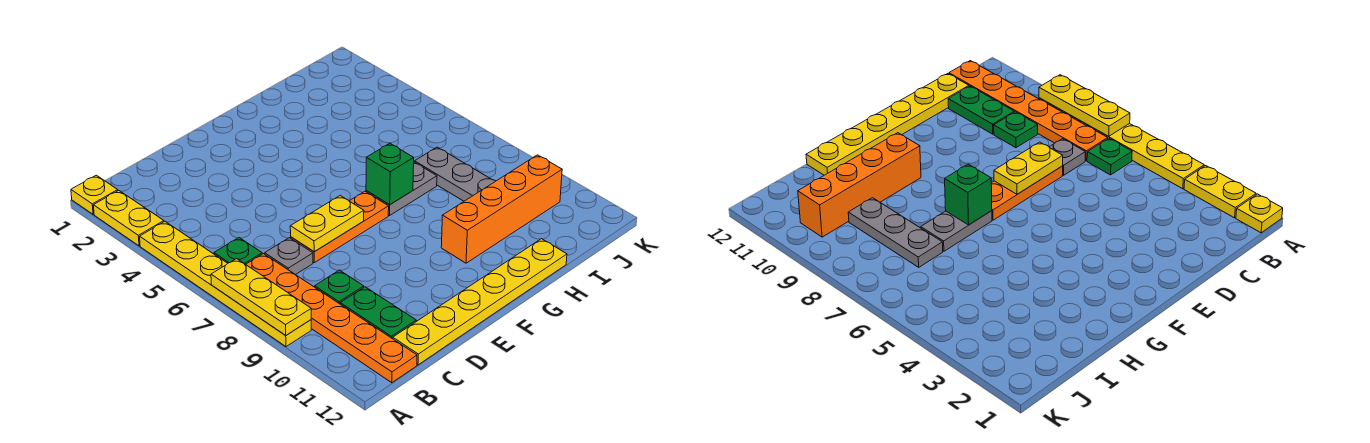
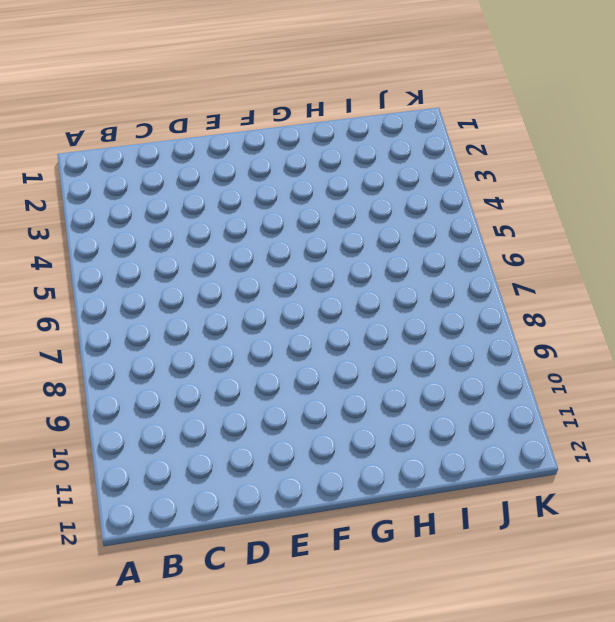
none -> yellow 1x1 plate [71,175,118,214]
none -> yellow 1x2 plate [93,190,164,246]
none -> yellow 1x6 plate [140,222,311,347]

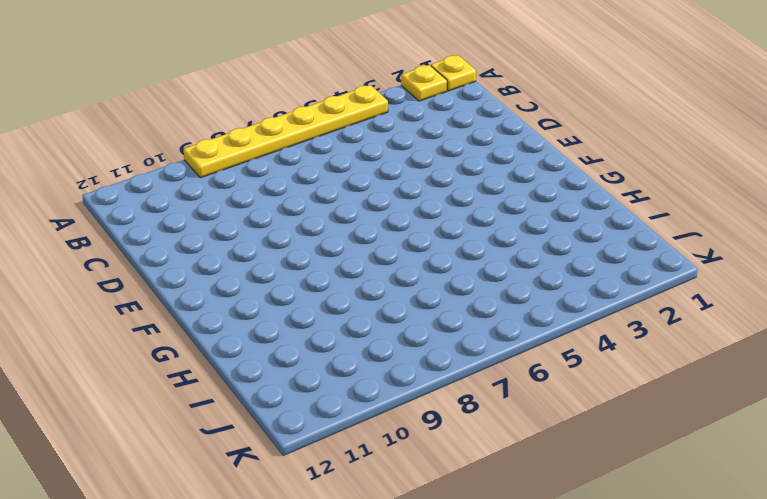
yellow 1x1 plate [401,65,447,101] -> yellow 1x2 plate [93,190,164,246]
none -> green 1x1 plate [214,238,262,264]
none -> orange 1x6 plate [246,254,417,383]
none -> grey 1x1 plate [265,238,313,275]

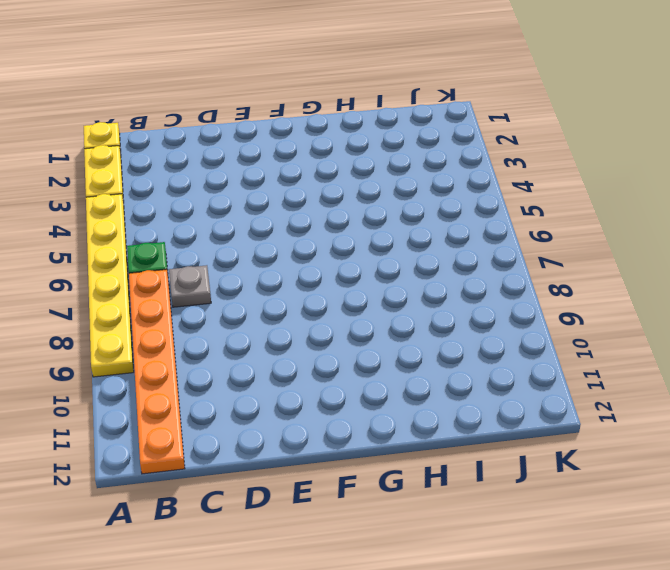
none -> green 1x1 plate [315,270,364,304]
none -> green 1x2 plate [340,287,416,339]
none -> yellow 1x6 plate [393,239,567,365]

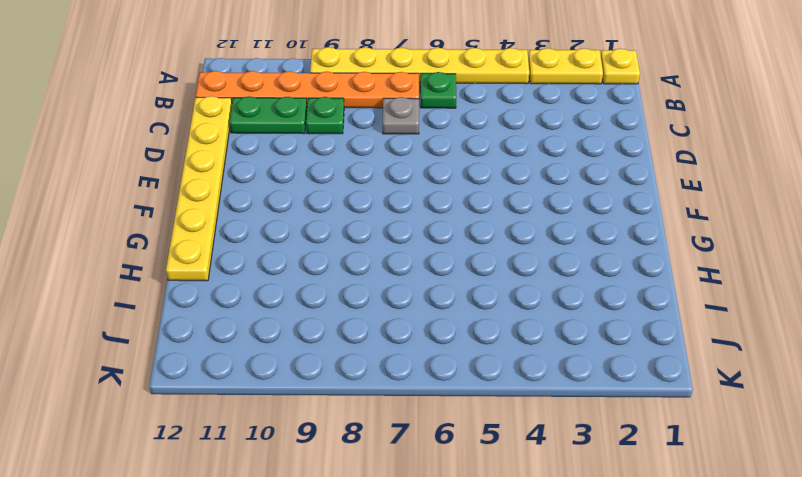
none -> orange 1x3 plate [291,192,389,263]
none -> grey 1x2 plate [366,162,437,216]
none -> orange 1x4 brick [441,155,562,263]

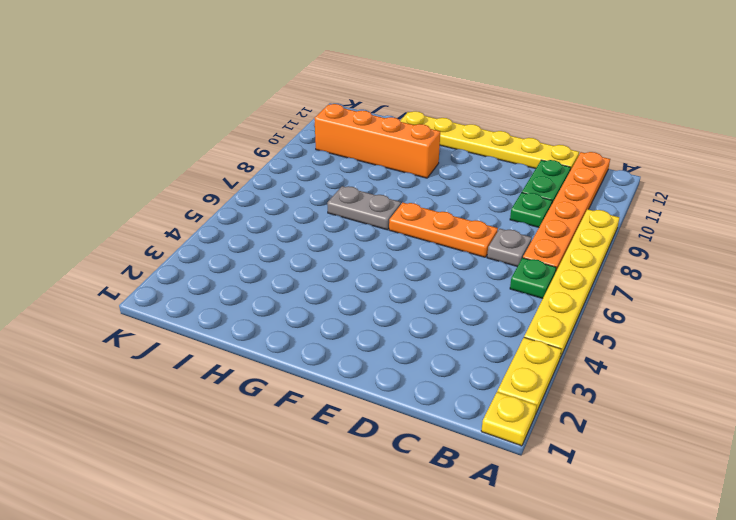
none -> grey 1x3 plate [415,147,495,201]
none -> yellow 1x3 plate [211,259,311,335]
none -> yellow 1x2 plate [290,196,364,252]

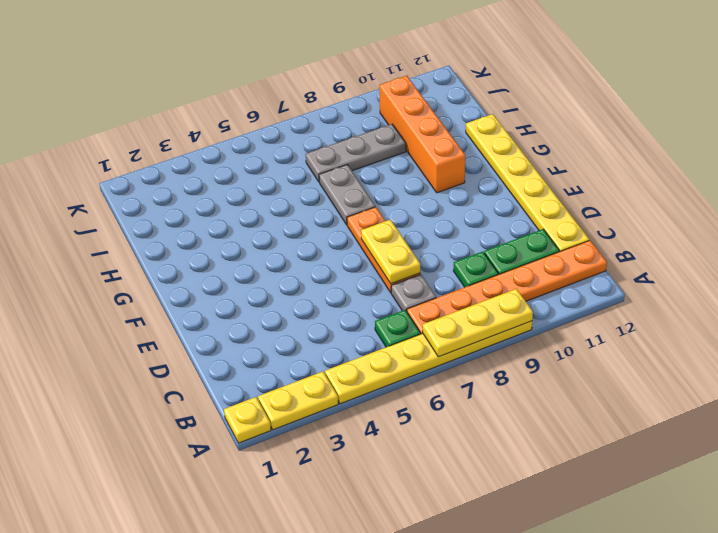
none -> green 1x1 brick [366,143,414,205]

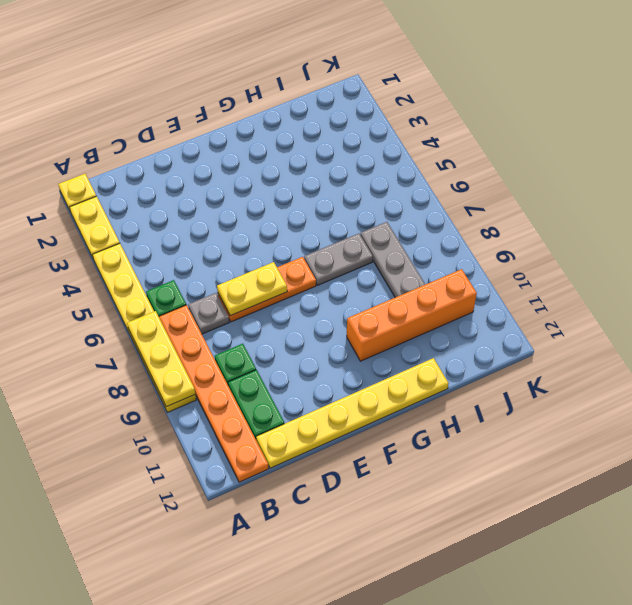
none -> green 1x1 brick [366,143,414,205]

